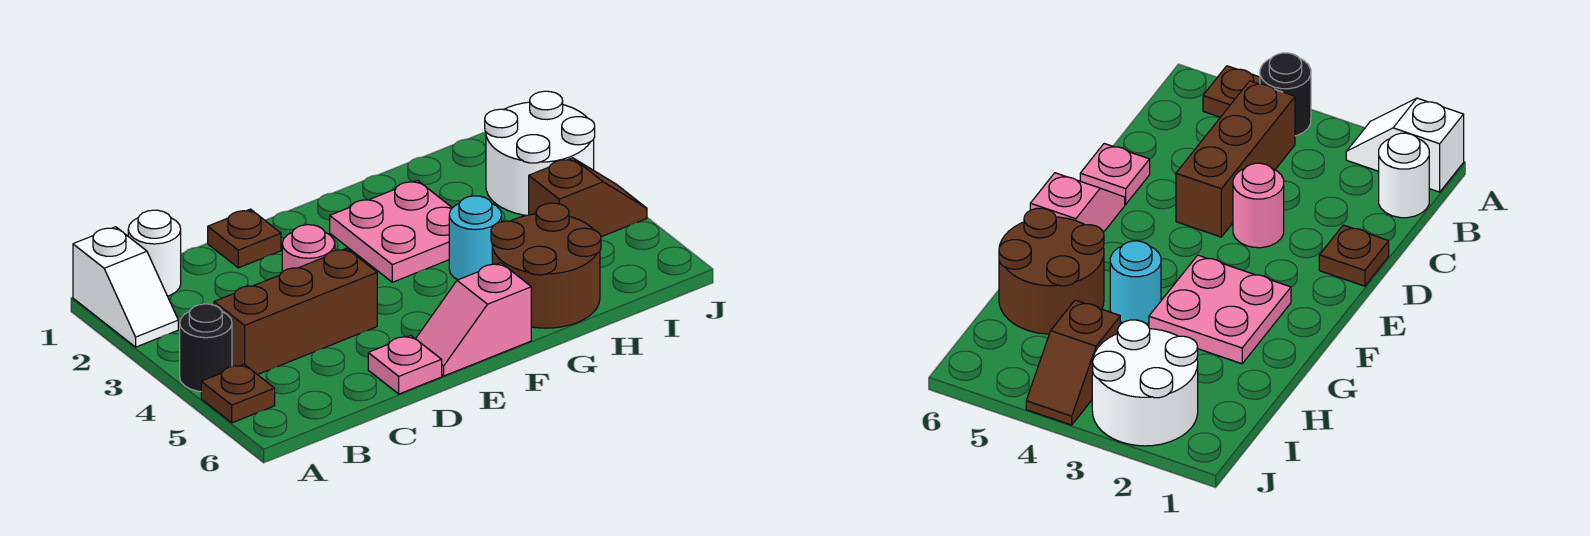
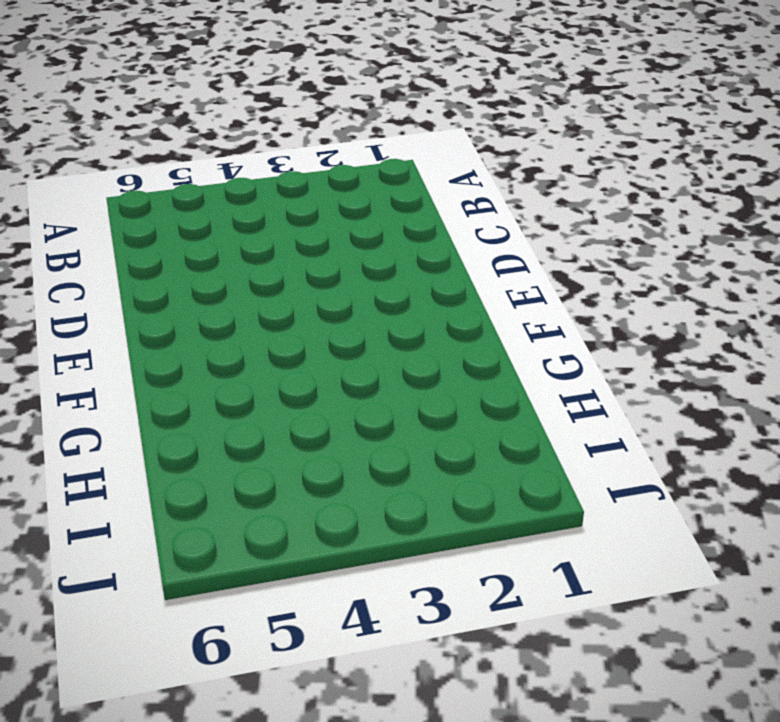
none -> white 1x2 slope [73,227,178,347]
none -> black 1x1 round brick [180,304,232,391]
none -> brown 1x1 plate [201,364,275,423]

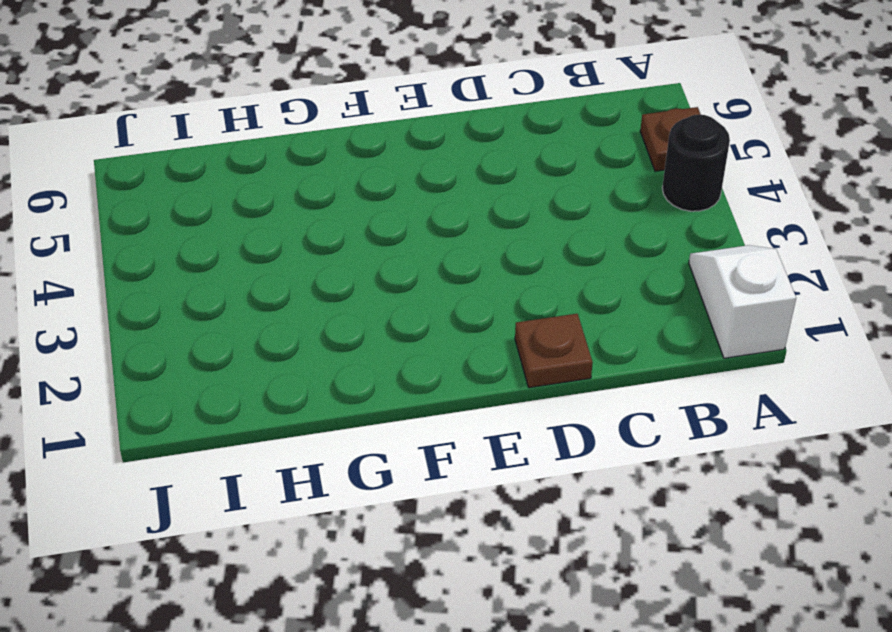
none -> white 1x1 round brick [128,210,181,296]
none -> brown 1x3 brick [214,248,377,375]
none -> pink 1x1 round brick [282,225,335,272]

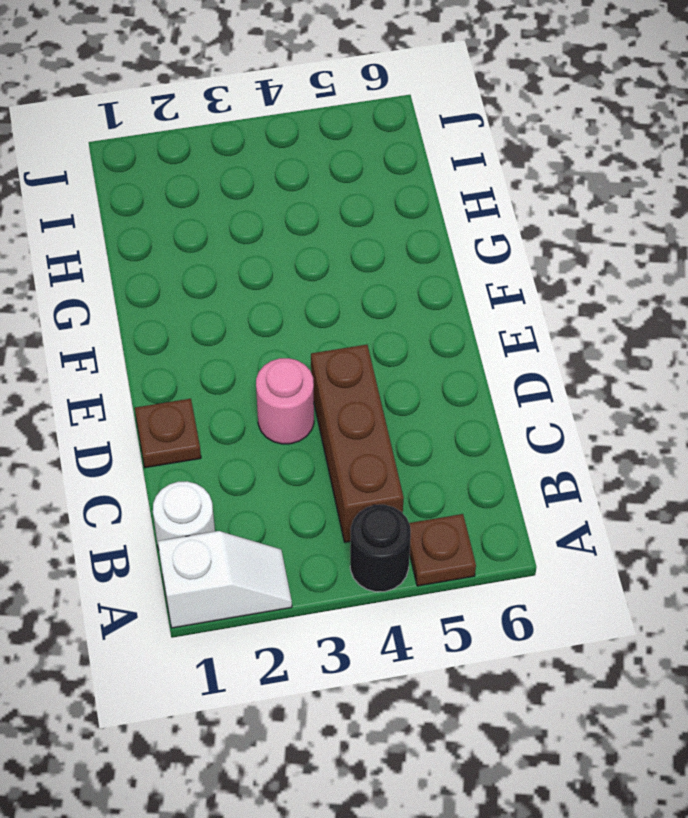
none -> pink 1x1 plate [368,335,442,394]
none -> pink 1x2 slope [416,263,531,376]
none -> pink 2x2 plate [330,180,452,282]

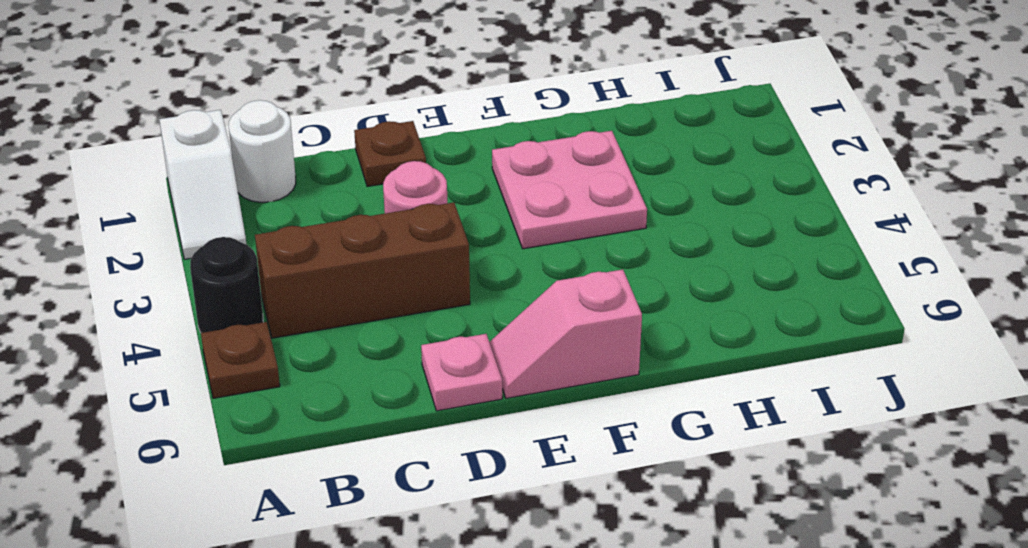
none -> cyan 1x1 round brick [449,196,502,280]
none -> brown 2x2 round brick [491,203,601,328]
none -> white 2x2 round brick [485,91,595,215]

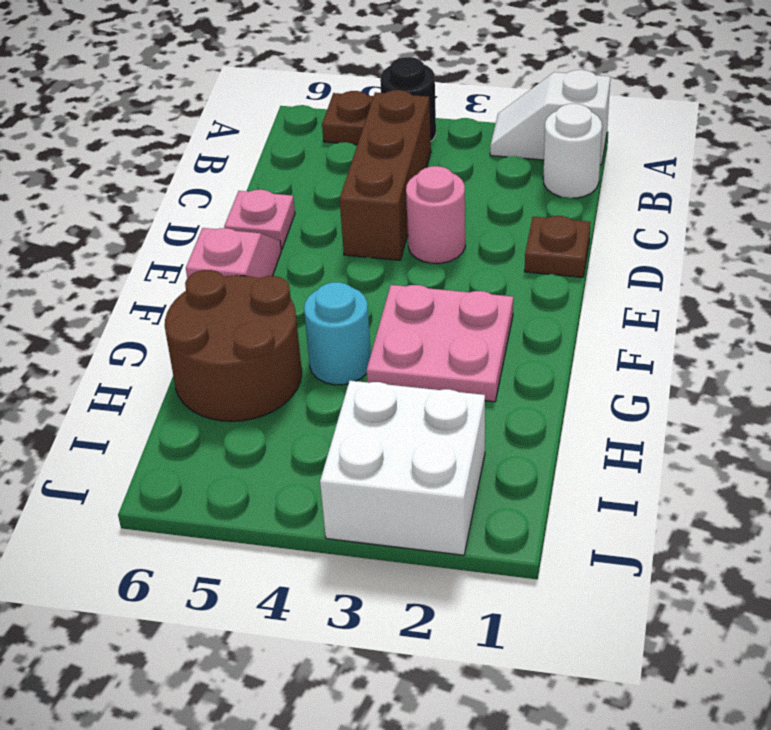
white 2x2 brick [320,381,485,555] -> white 2x2 round brick [485,91,595,215]
none -> brown 1x2 slope [529,158,647,237]

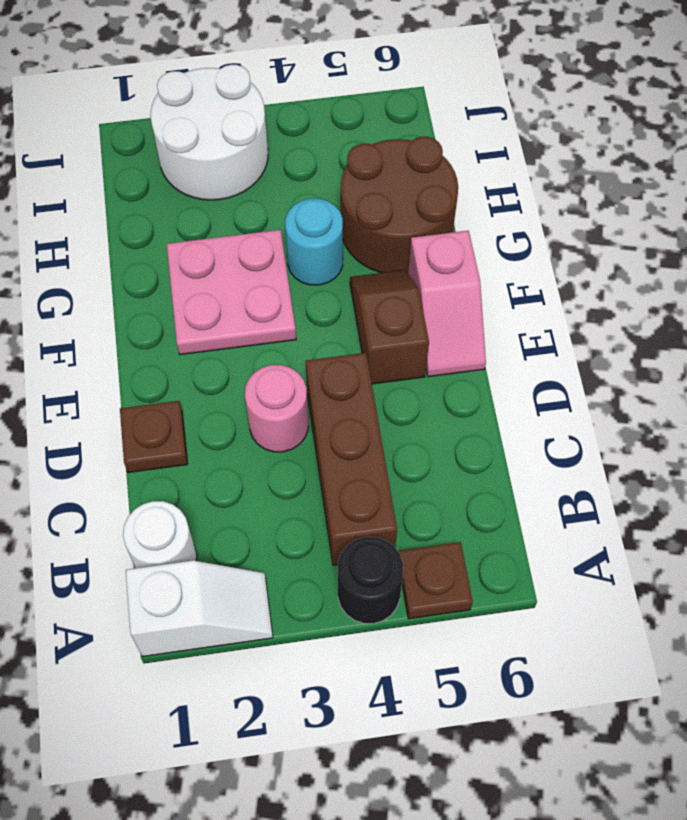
brown 1x2 slope [350,270,429,384] -> brown 1x2 slope moved to [529,158,647,237]
none -> pink 1x1 plate [368,335,442,394]

